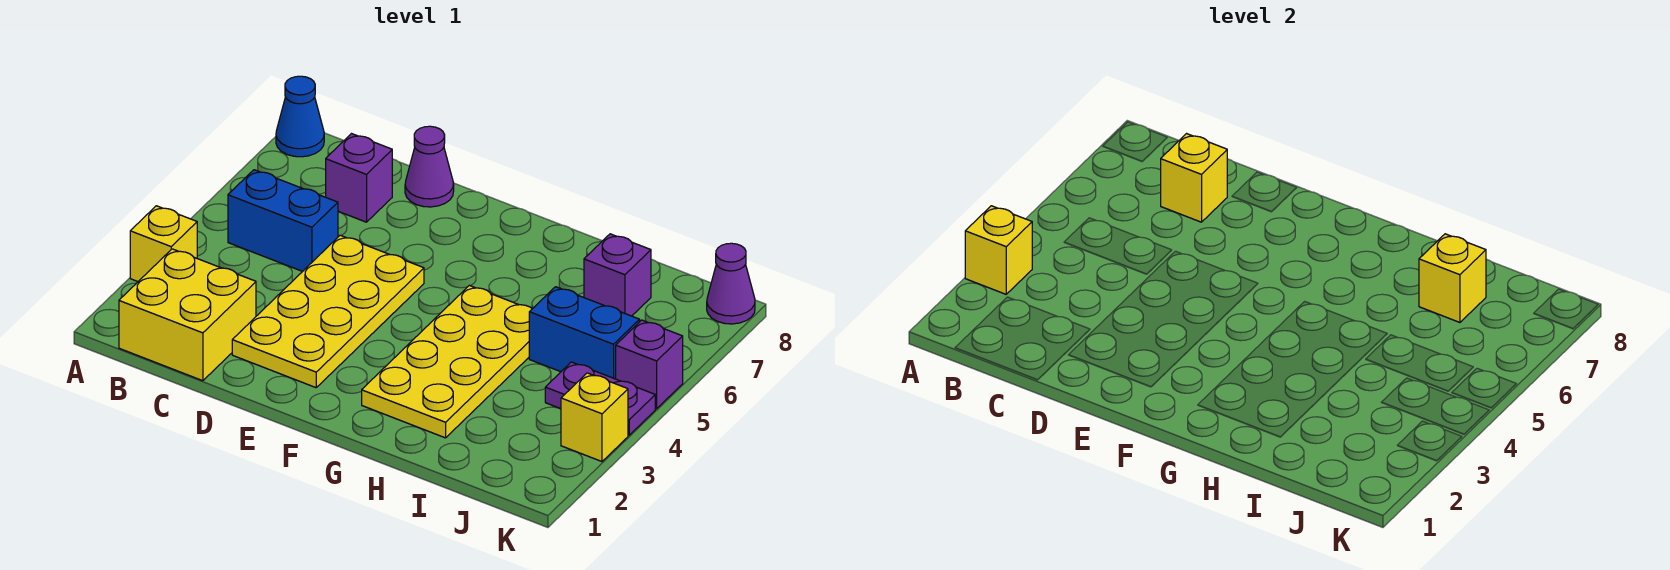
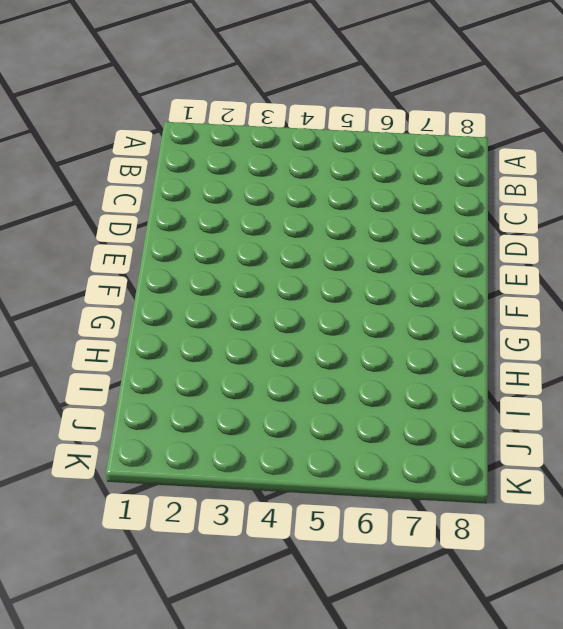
none -> yellow 1x1 brick [130,206,197,281]
none -> blue 1x1 cone [276,76,324,157]
none -> yellow 2x2 brick [119,249,256,381]

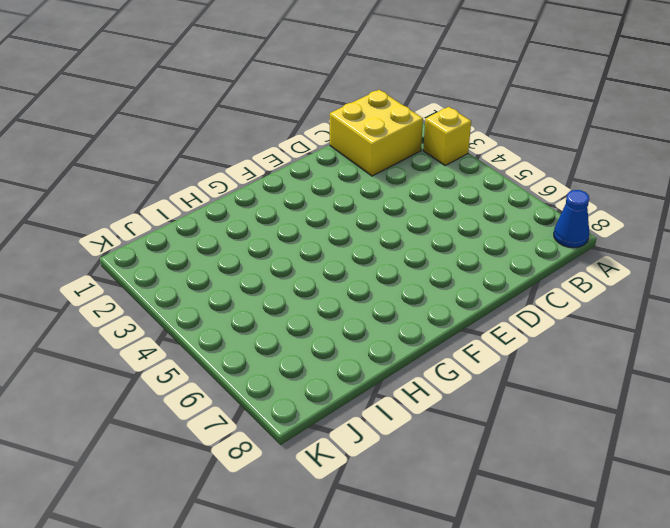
none -> blue 1x2 brick [228,170,338,272]
none -> purple 1x1 brick [326,134,392,222]
none -> yellow 2x4 plate [232,235,424,388]

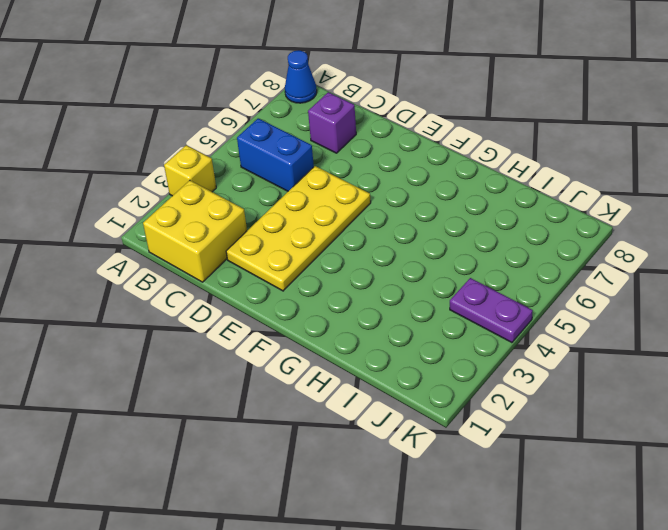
none -> purple 1x1 cone [405,126,454,207]
none -> yellow 2x4 plate [362,285,532,438]
none -> blue 1x2 brick [529,287,640,379]

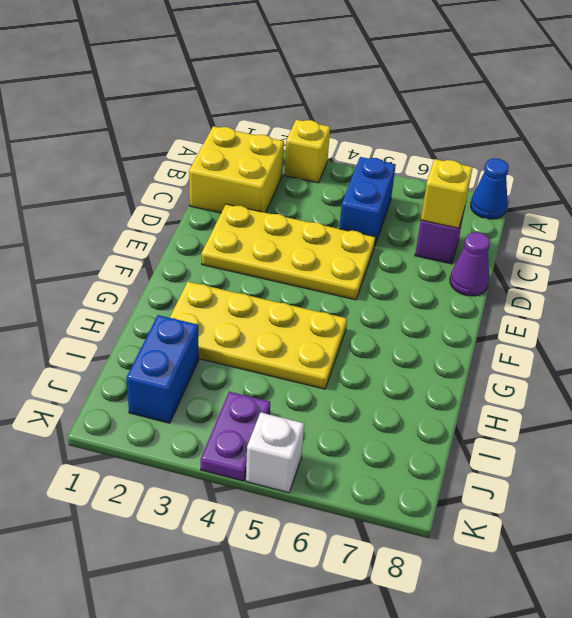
blue 1x2 brick [126,315,199,423] -> blue 1x2 brick moved to [529,287,640,379]
white 1x1 brick [246,413,304,493] -> purple 1x1 brick [616,320,683,409]
none -> purple 1x1 brick [584,234,651,316]
none -> yellow 1x1 brick [561,373,628,462]
none -> purple 1x1 cone [707,243,755,324]

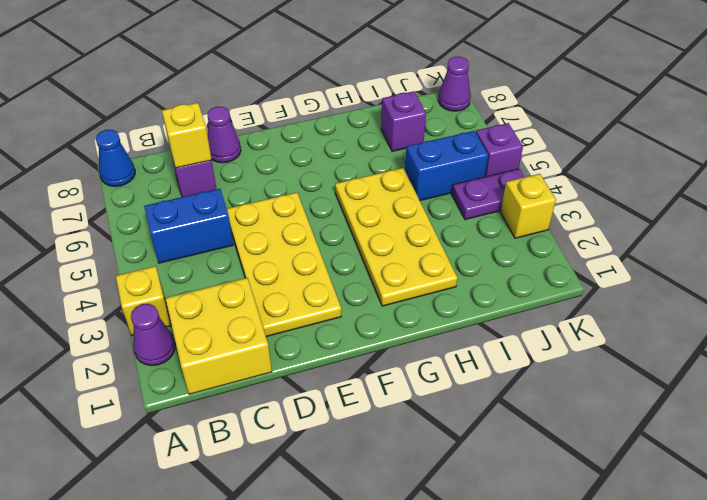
purple 1x1 cone [131,304,175,366] -> none
none -> yellow 1x1 brick [965,206,1032,294]
none -> yellow 1x1 brick [1419,234,1486,322]

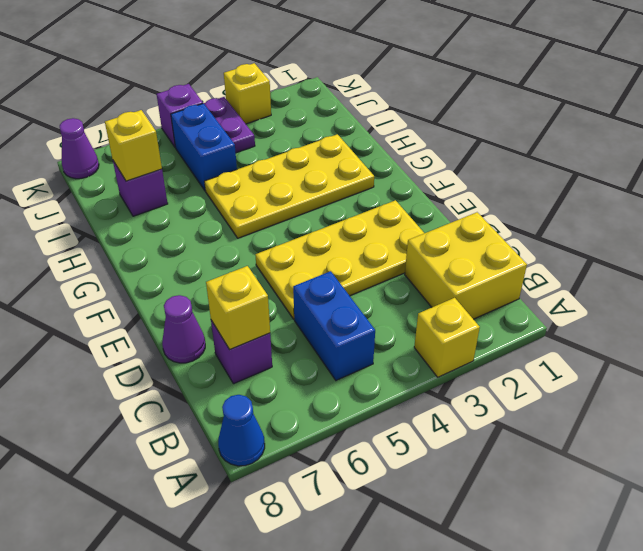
none -> yellow 1x1 brick [965,206,1032,294]

